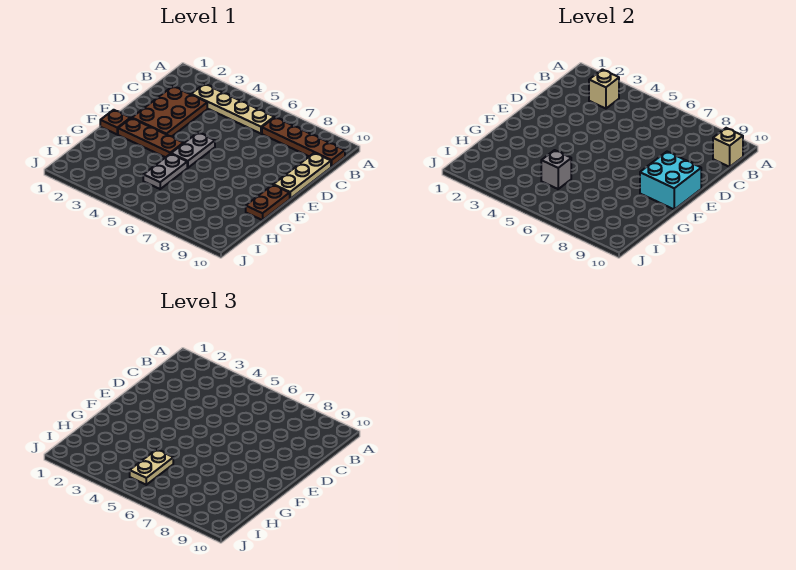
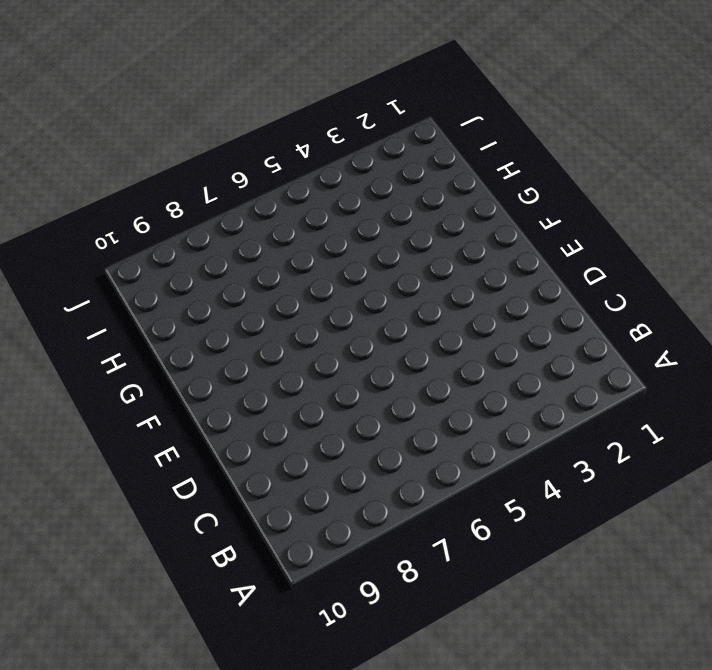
none -> tan 1x4 plate [191,84,274,134]
none -> brown 1x4 plate [262,117,345,167]
none -> brown 2x3 plate [132,86,207,136]

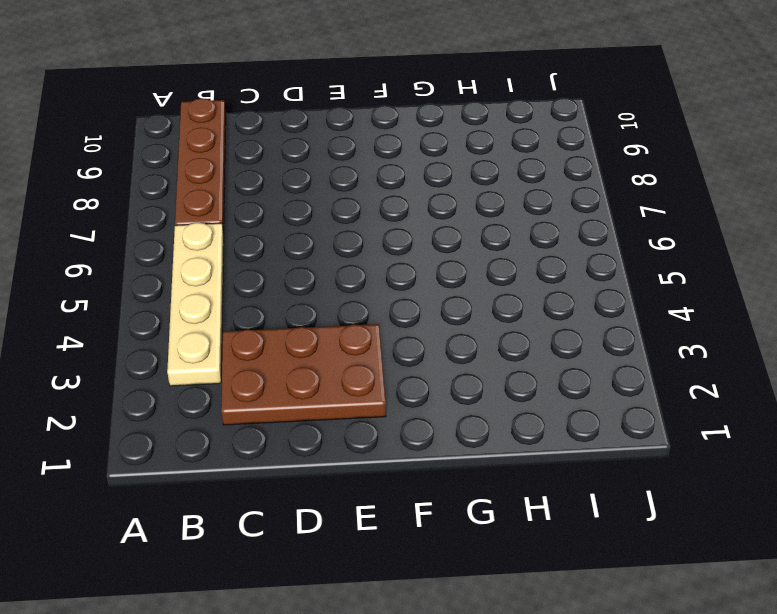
none -> tan 1x3 plate [273,153,331,199]
none -> grey 1x2 plate [171,133,215,168]
none -> brown 1x1 plate [100,110,130,134]

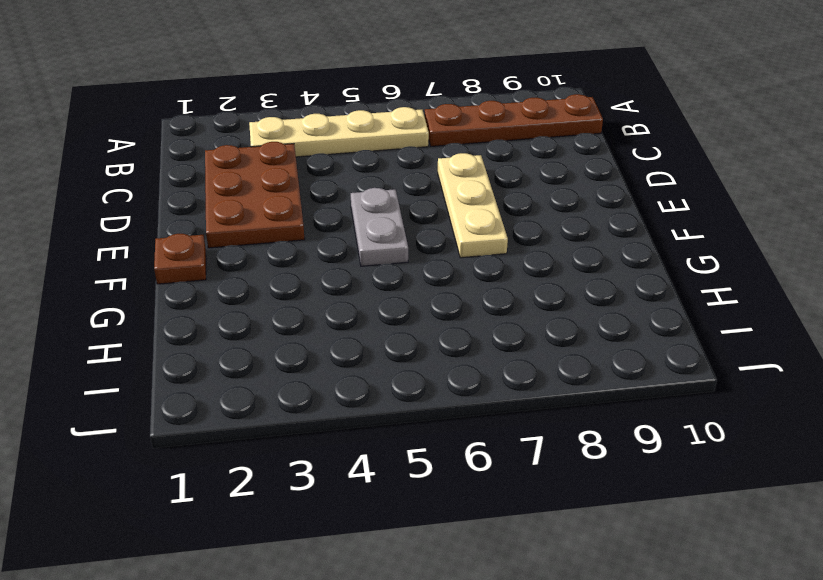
tan 1x3 plate [438,153,508,258] -> tan 1x3 plate moved to [273,153,331,199]
none -> brown 1x3 plate [118,118,183,157]
none -> brown 1x2 plate [246,185,290,220]
none -> grey 1x2 plate [143,154,187,189]

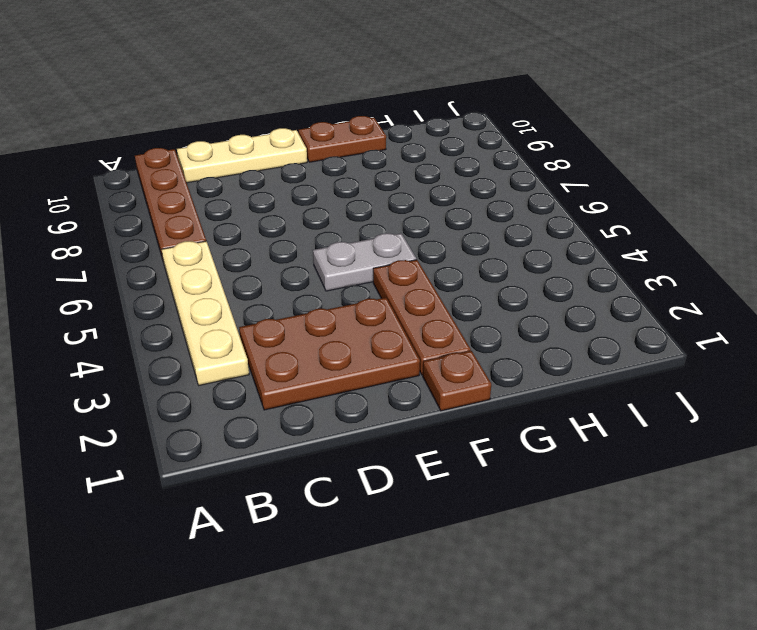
none -> grey 1x2 plate [143,154,187,189]
none -> tan 1x1 brick [589,70,619,109]
none -> tan 1x1 brick [713,128,743,167]

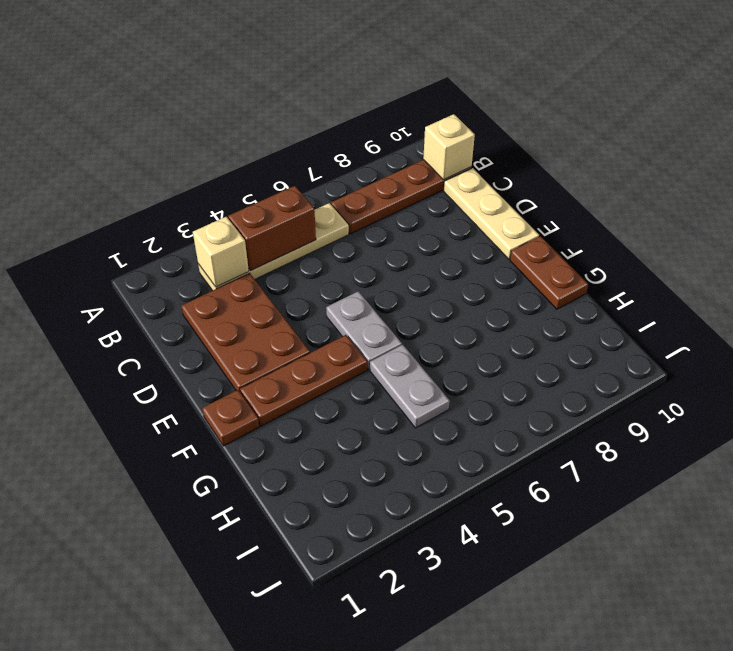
brown 1x2 brick [228,186,316,271] -> none
none -> cyan 2x2 brick [640,152,701,209]
none -> grey 1x1 brick [541,150,571,189]
none -> tan 1x2 plate [130,449,173,485]

